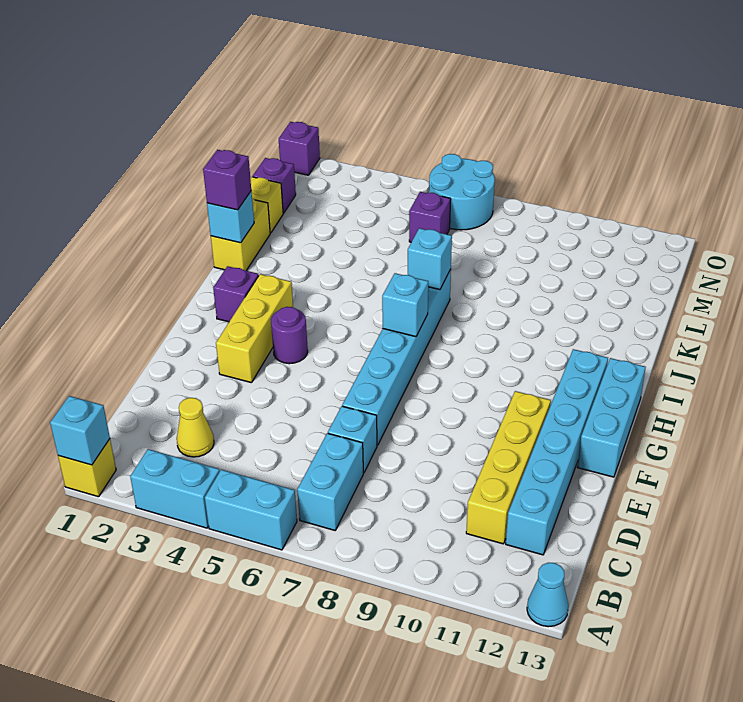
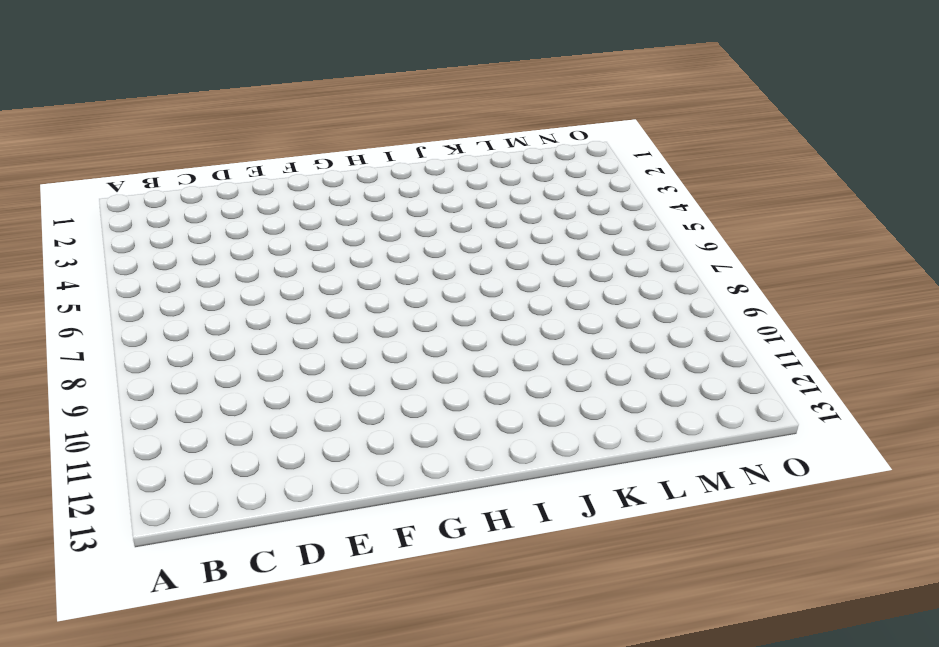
none -> yellow 1x1 brick [58,439,116,497]
none -> cyan 1x2 brick [130,449,220,528]
none -> cyan 1x2 brick [205,470,297,550]

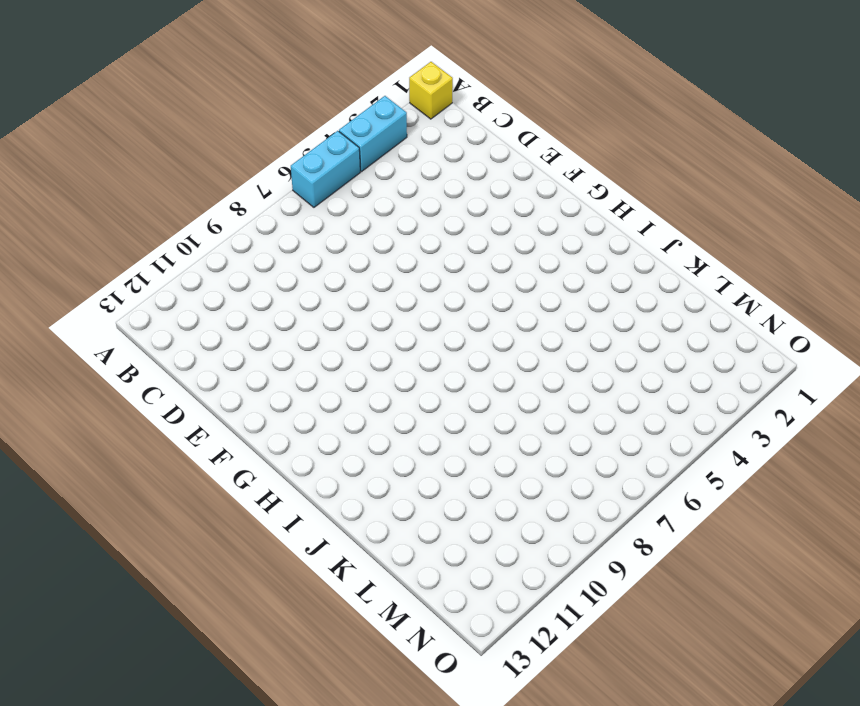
none -> cyan 1x1 cone [527,563,568,627]
none -> cyan 1x2 brick [297,433,363,530]
none -> yellow 1x1 cone [177,398,214,457]

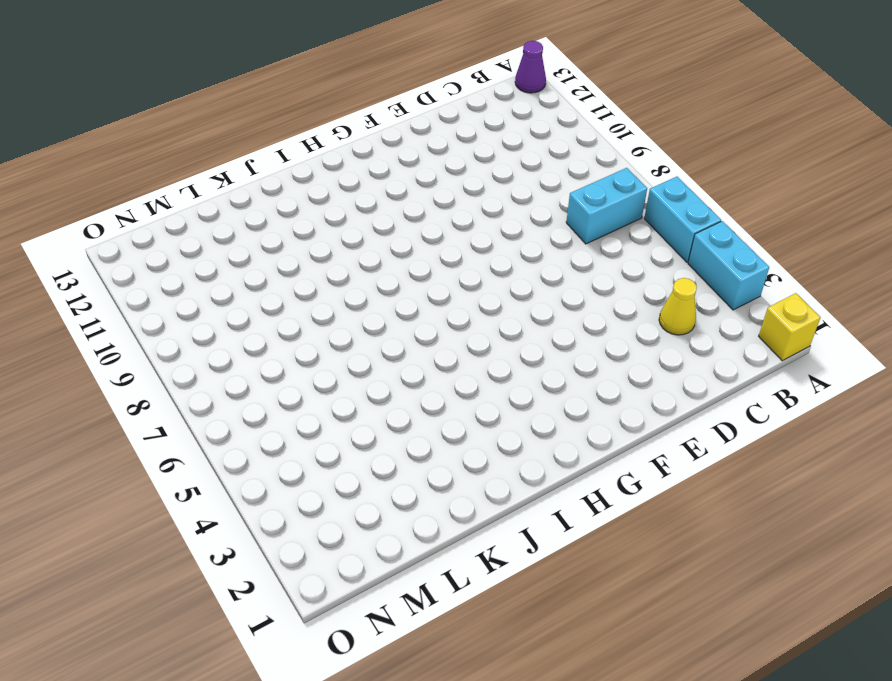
purple 1x1 cone [515,41,546,93] -> cyan 1x1 cone [527,563,568,627]
none -> yellow 1x4 brick [466,391,551,544]
none -> cyan 1x6 brick [506,349,608,555]
none -> cyan 1x1 brick [328,406,377,473]

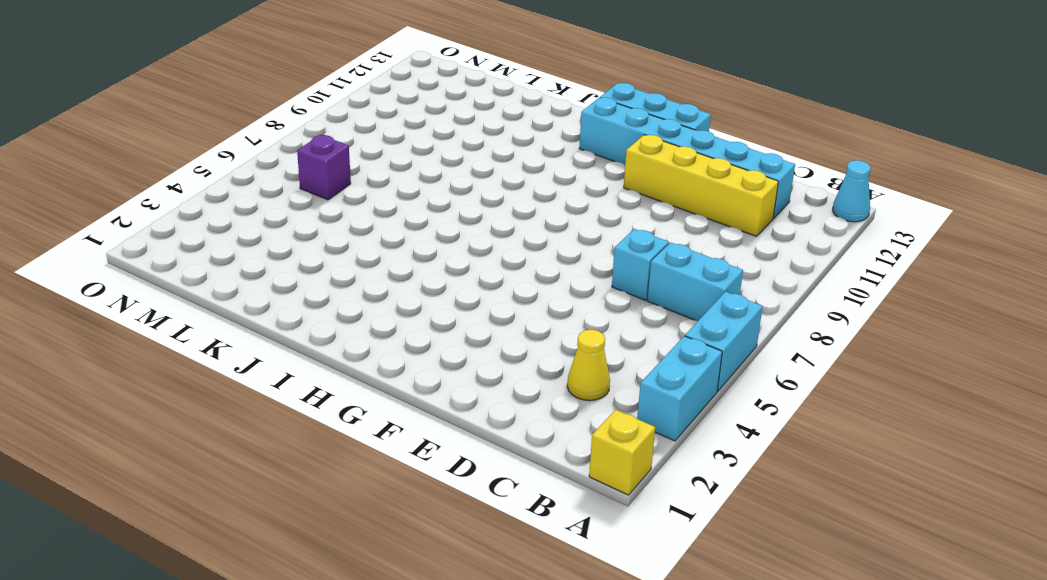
none -> cyan 1x6 brick [342,269,451,445]
none -> yellow 1x3 brick [216,274,293,383]
none -> purple 1x1 round brick [271,307,308,364]

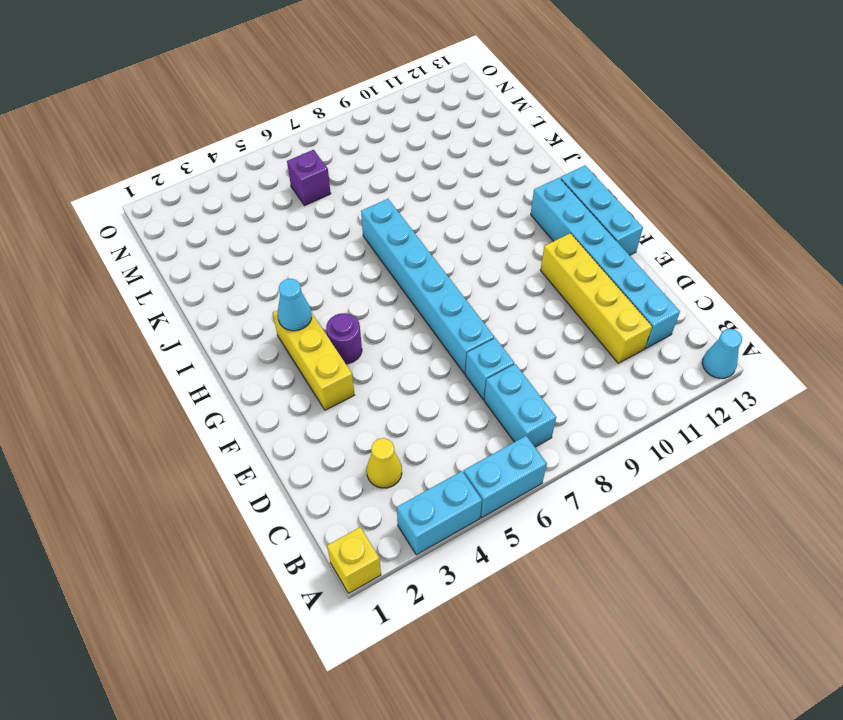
cyan 1x1 cone [278,279,312,331] -> none
none -> purple 1x1 brick [213,266,259,322]
none -> yellow 1x2 brick [211,198,270,271]
none -> yellow 1x1 brick [251,177,283,233]

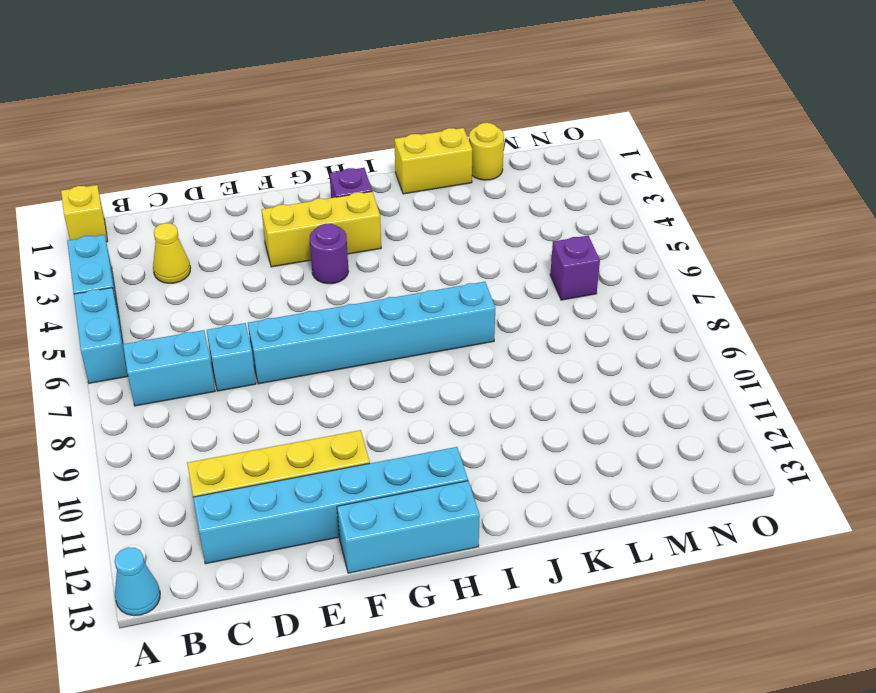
yellow 1x1 round brick [469,123,504,180] -> yellow 1x1 brick [251,177,283,233]
none -> purple 1x1 brick [253,158,296,213]
none -> cyan 2x2 round brick [429,154,495,230]
none -> purple 1x1 brick [279,122,320,175]

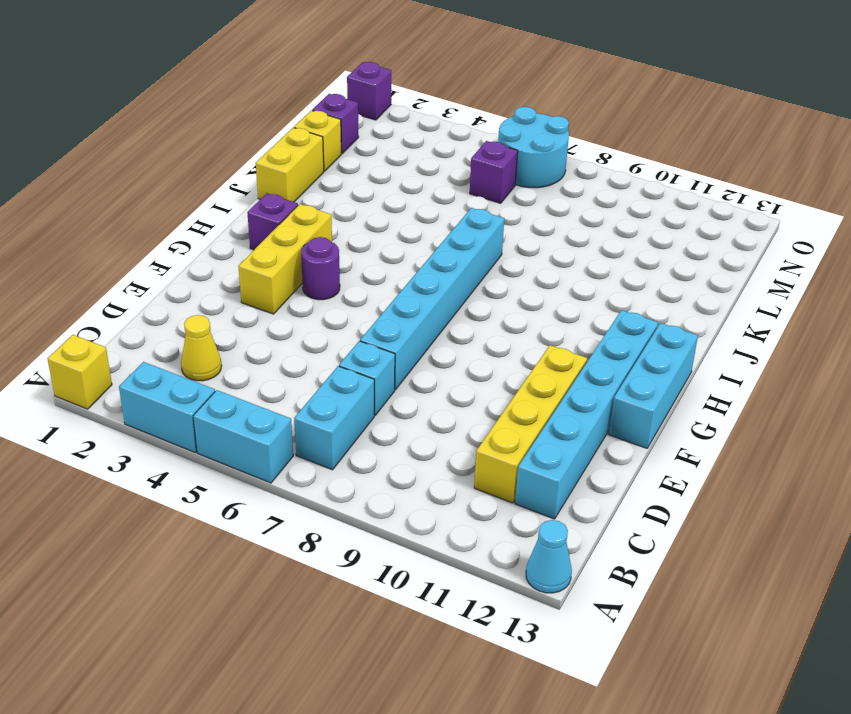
none -> cyan 1x1 brick [50,396,110,465]
none -> cyan 1x1 brick [382,273,428,337]
none -> cyan 1x1 brick [207,191,254,243]

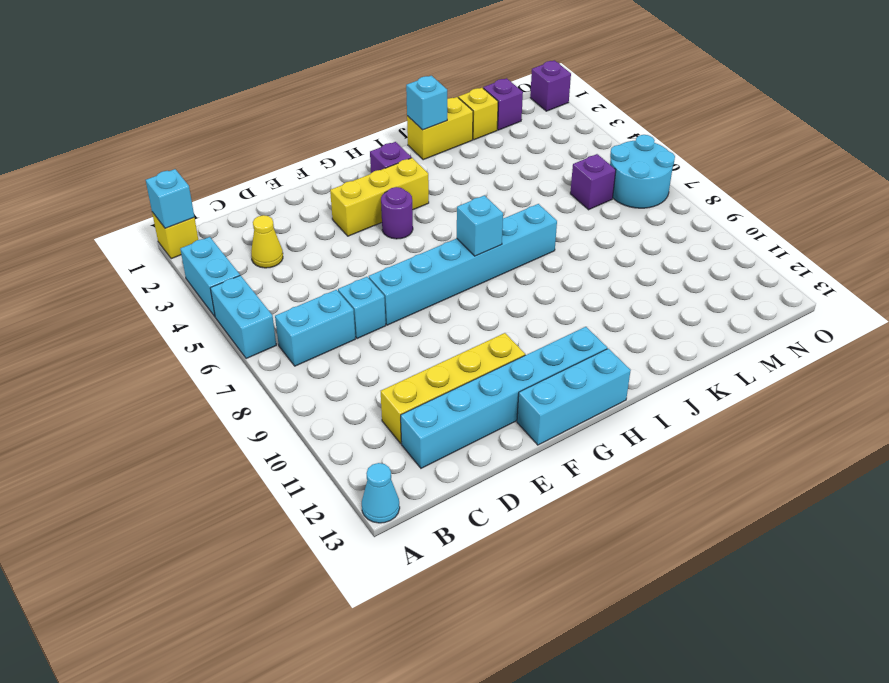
none -> cyan 1x1 brick [408,228,452,290]
none -> purple 1x1 brick [203,150,251,210]

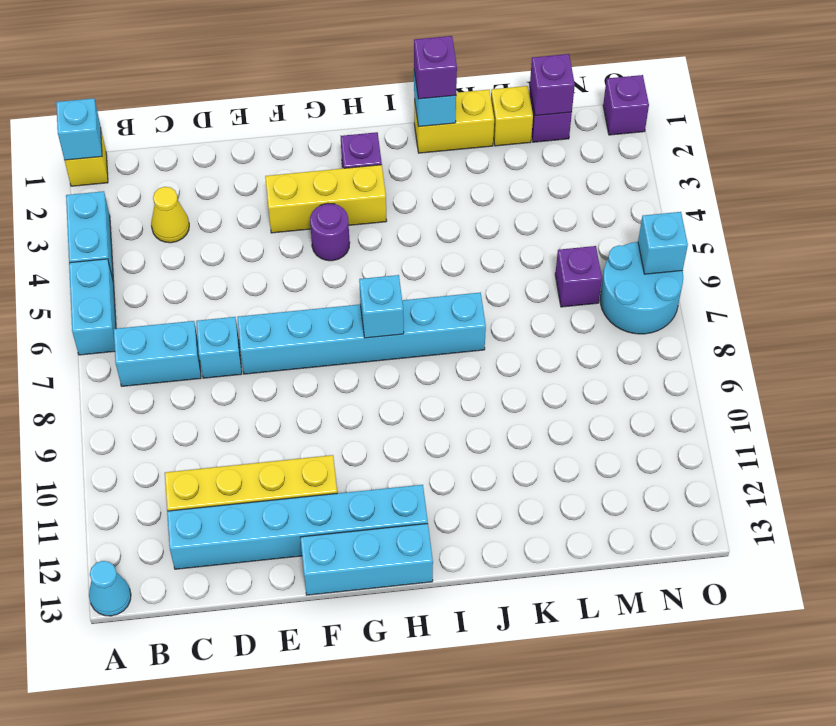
purple 1x1 brick [530,54,575,116] -> none
cyan 1x1 brick [638,212,688,274] -> cyan 1x1 brick moved to [408,228,452,290]

